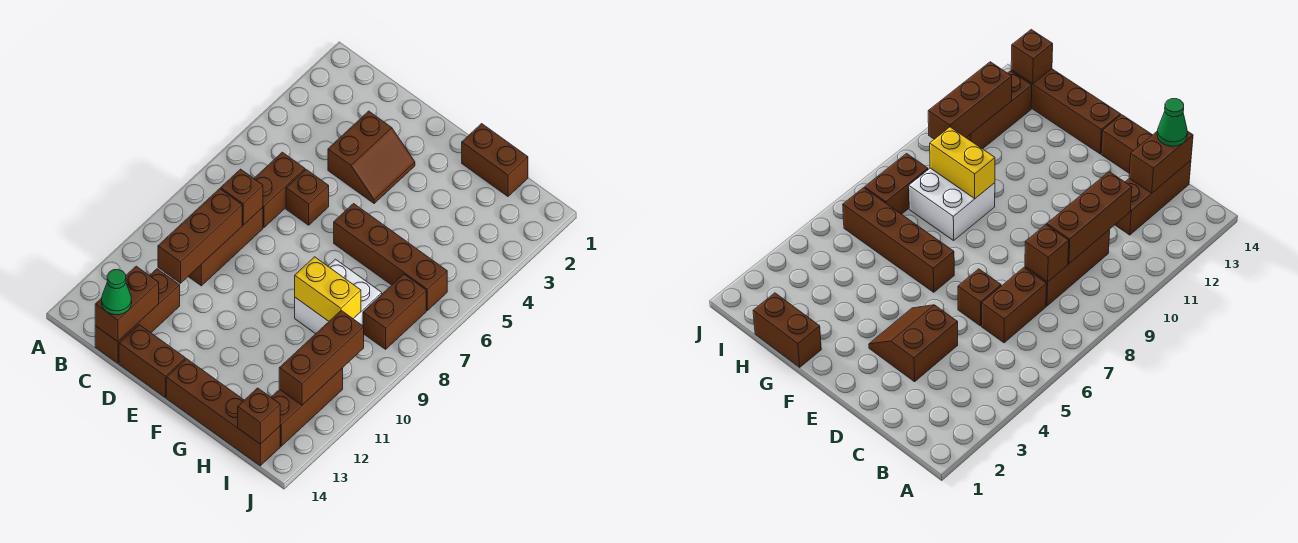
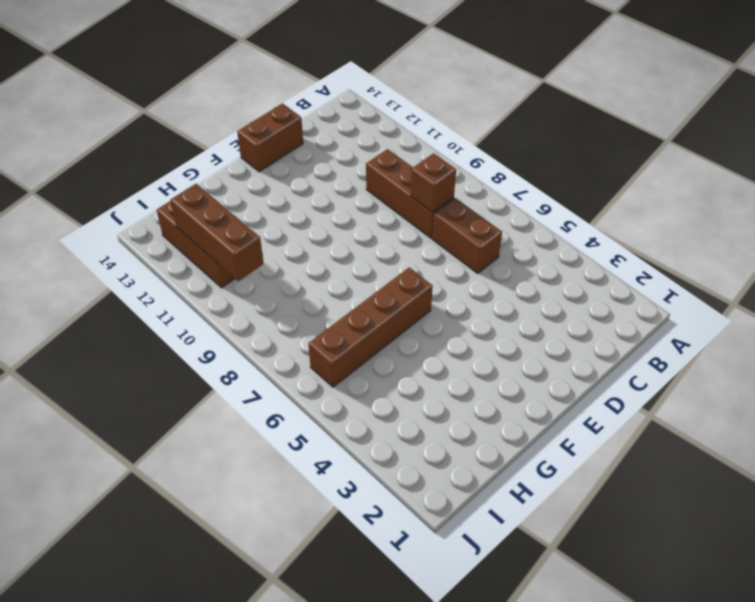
none -> brown 1x3 brick [95,269,180,363]
none -> brown 2x2 slope [328,111,415,203]
none -> brown 1x1 brick [286,170,329,225]

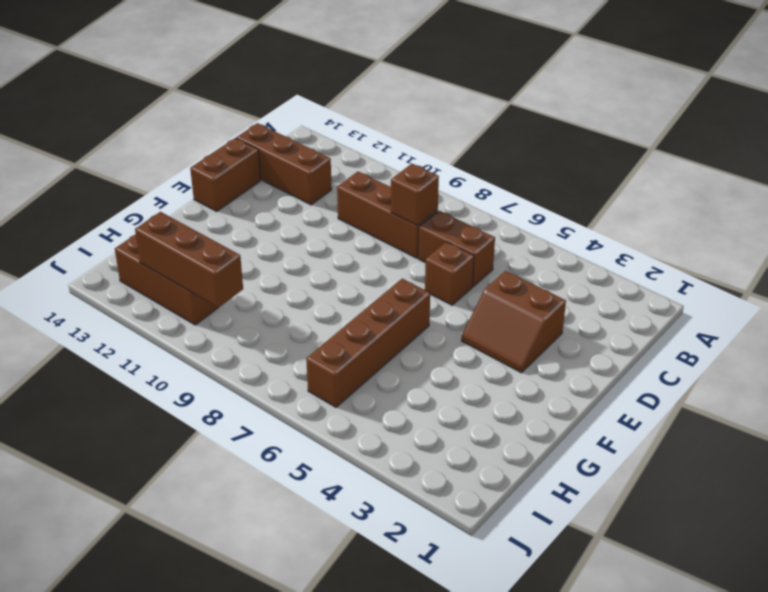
none -> brown 1x4 brick [166,359,280,466]
none -> brown 1x2 brick [462,124,528,196]
none -> white 2x2 brick [295,259,382,334]

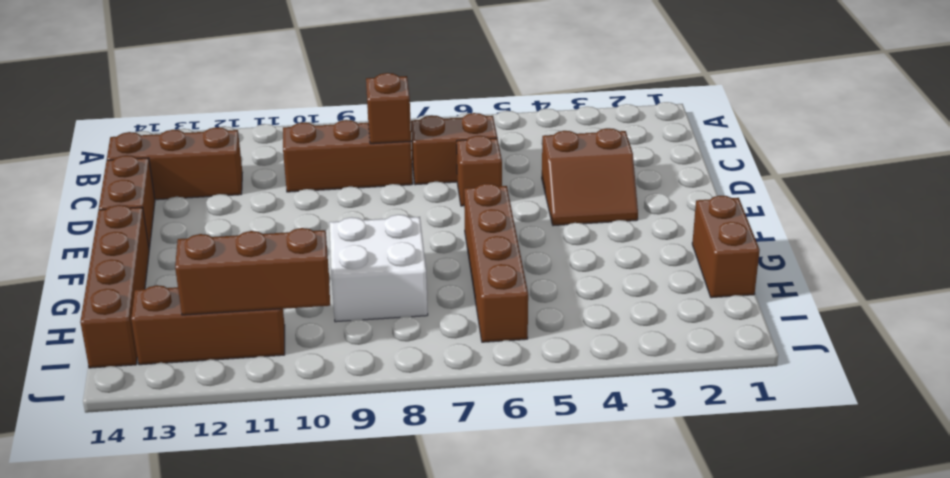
none -> brown 1x2 brick [363,274,426,349]
none -> brown 1x3 brick [158,189,242,283]
none -> brown 1x2 brick [95,266,159,342]

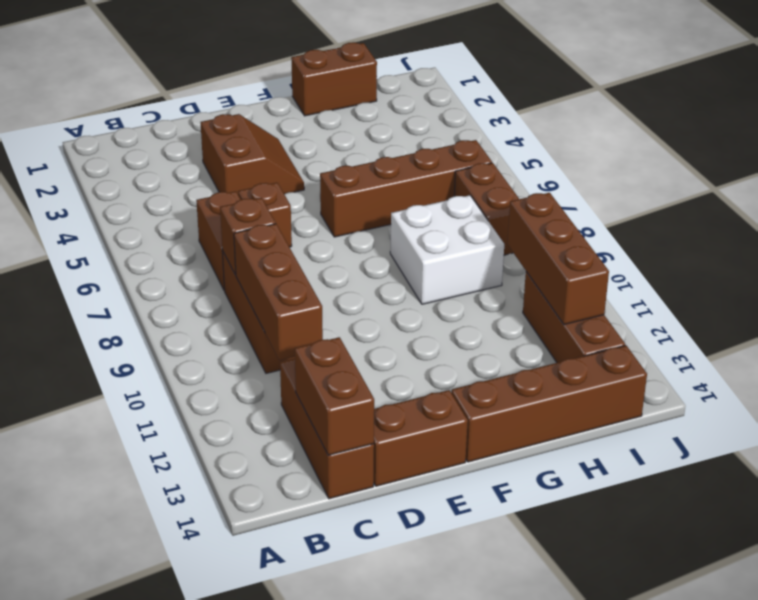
none -> yellow 1x2 brick [295,257,361,321]
none -> brown 1x1 brick [238,388,280,444]
none -> green 1x1 cone [102,269,132,315]

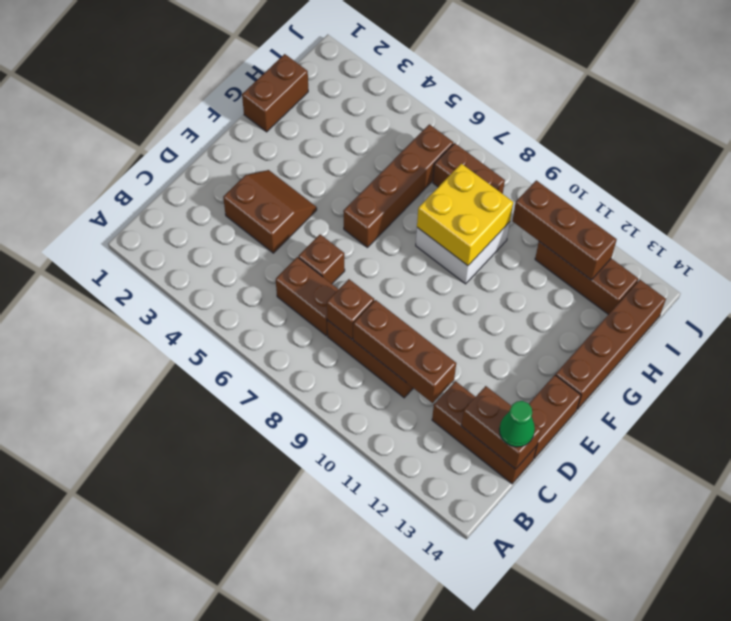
yellow 2x2 brick [417,164,513,266] -> yellow 1x2 brick [295,257,361,321]
none -> brown 1x1 brick [238,388,280,444]

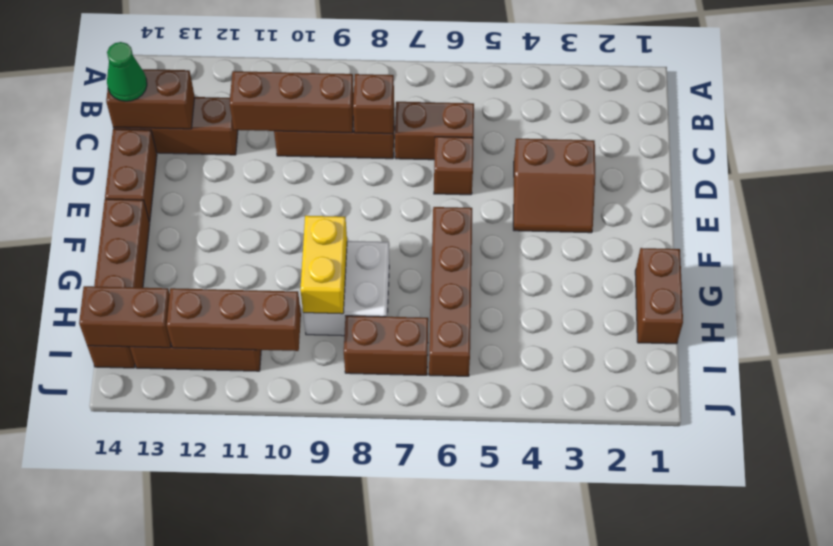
brown 1x2 brick [79,286,171,348] -> brown 1x1 brick [238,388,280,444]

